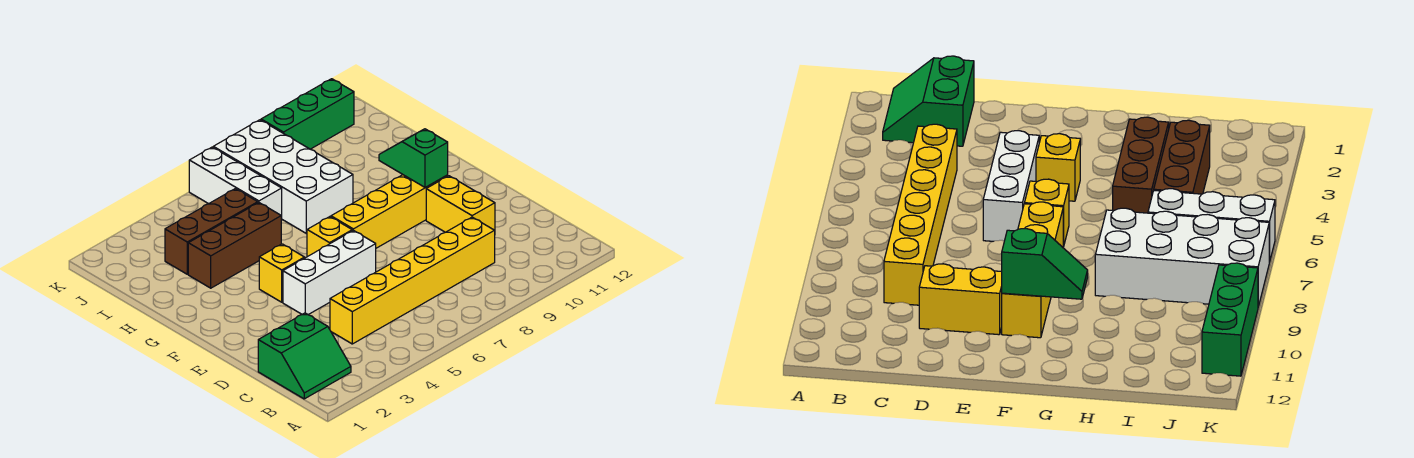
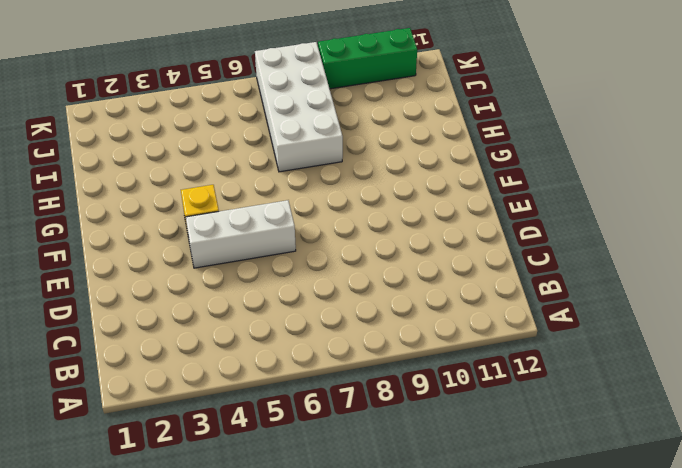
none -> green 2x2 slope [258,313,351,399]
none -> yellow 1x6 brick [330,217,495,344]
none -> yellow 1x2 brick [426,176,495,232]

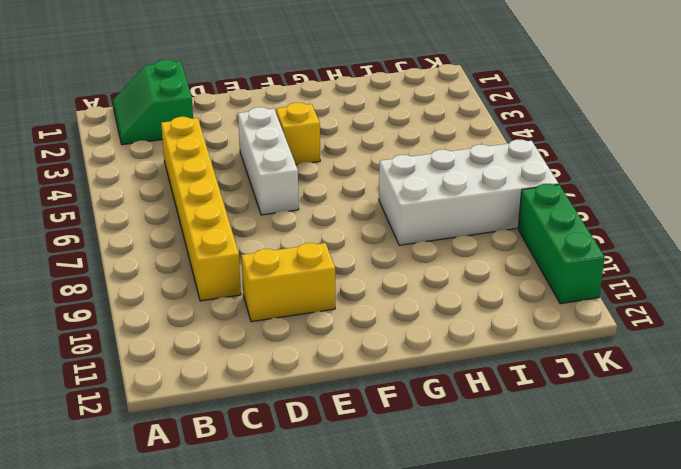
none -> yellow 1x1 brick [307,217,352,257]
none -> yellow 1x4 brick [331,175,448,248]
none -> brown 1x3 brick [188,203,281,288]

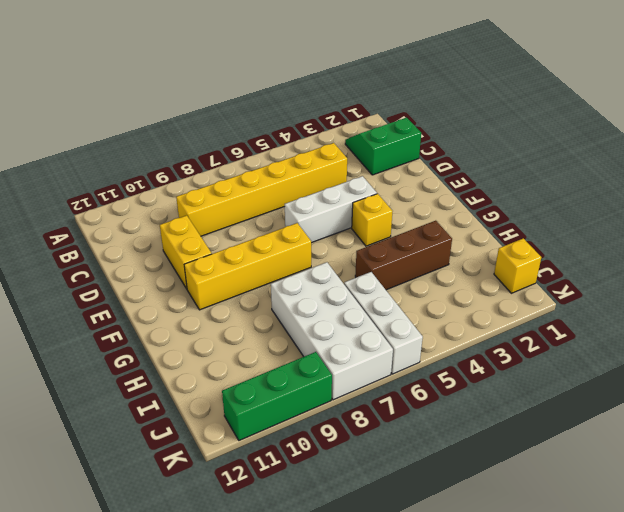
yellow 1x1 brick [494,238,541,293] -> yellow 1x1 brick moved to [307,217,352,257]
none -> brown 1x3 brick [165,189,258,274]
none -> green 1x2 slope [379,129,448,188]

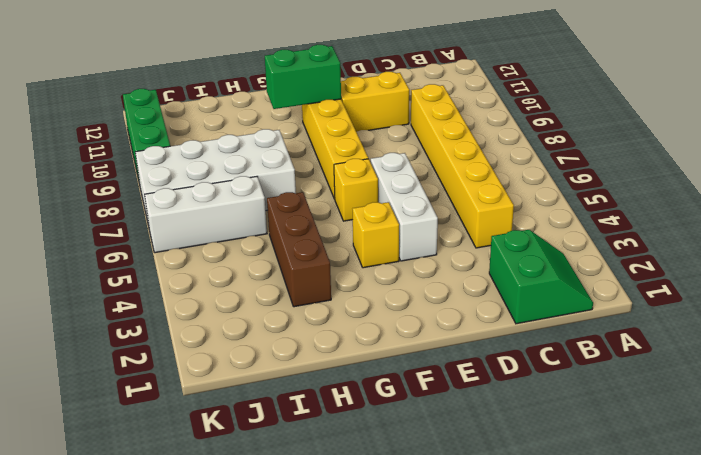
green 1x2 brick [265,45,341,109] -> green 1x2 slope [379,129,448,188]
none -> brown 1x3 brick [165,189,258,274]

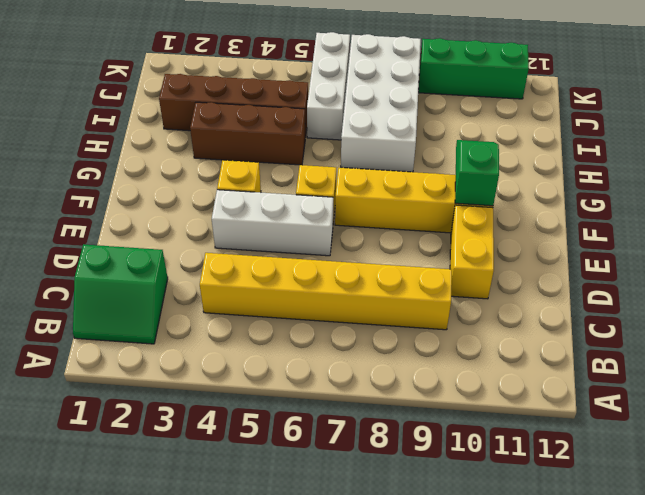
brown 1x4 brick [159,74,308,137] -> brown 1x3 brick [165,189,258,274]

